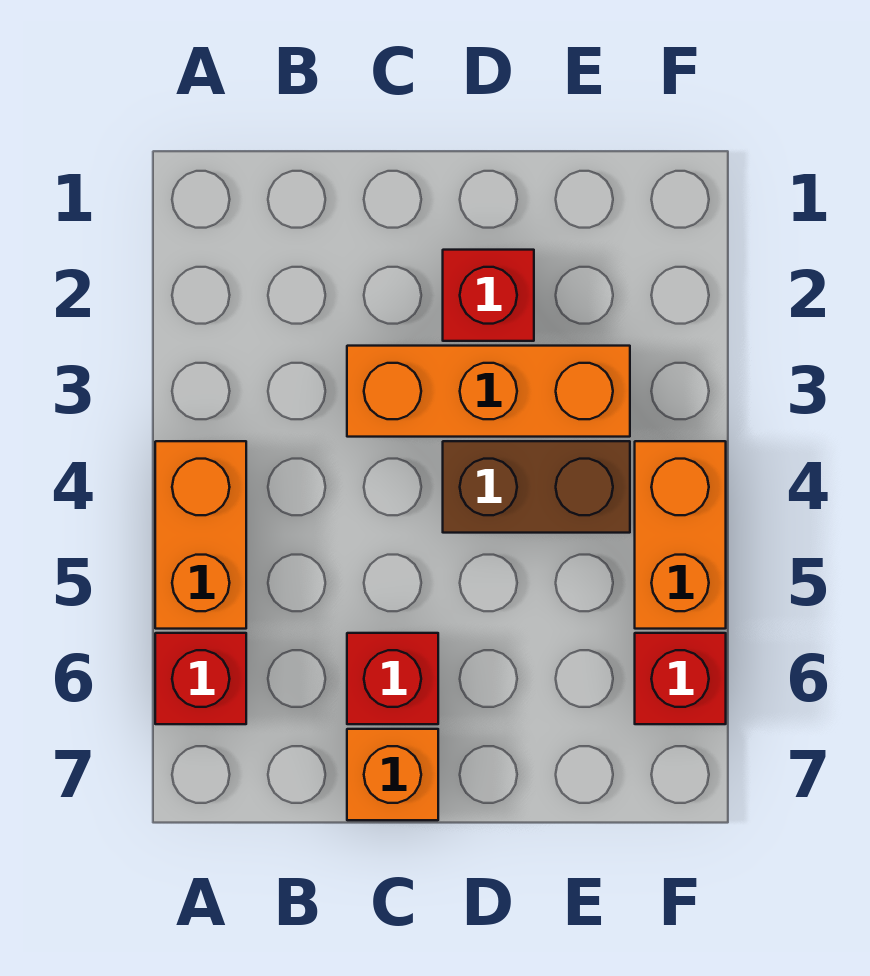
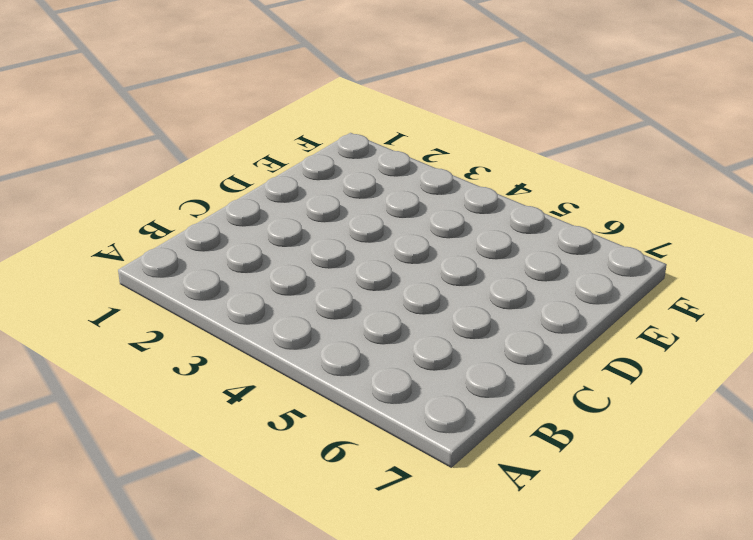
none -> orange 1x2 brick [155,441,246,629]
none -> red 1x1 brick [155,633,246,724]

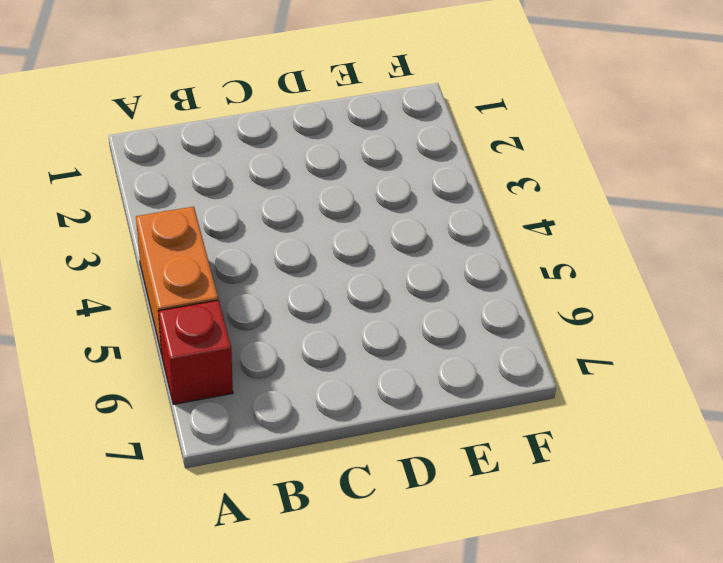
none -> orange 1x3 brick [347,346,630,437]
none -> red 1x1 brick [347,633,438,724]

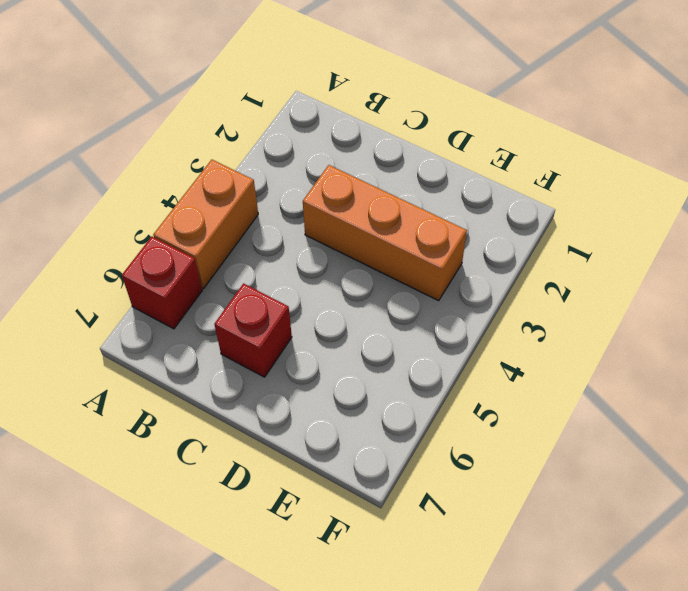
none -> orange 1x1 brick [347,729,438,820]
none -> red 1x1 brick [443,250,534,341]

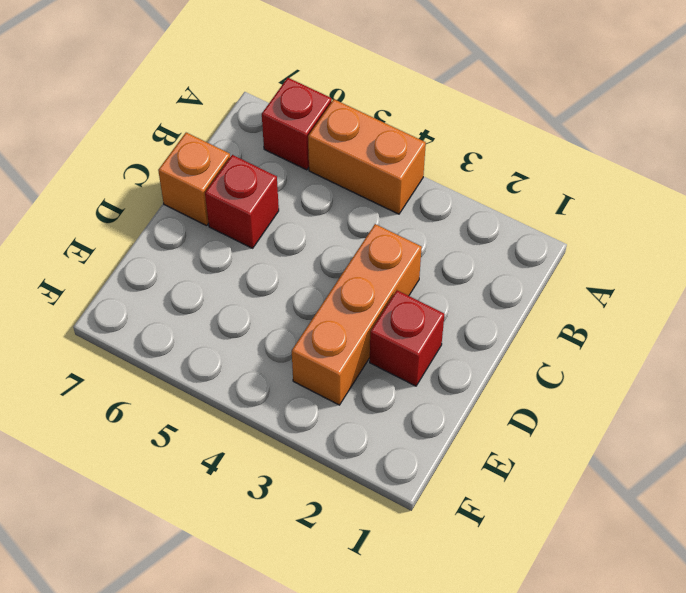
none -> brown 1x2 brick [443,441,630,533]
none -> orange 1x2 brick [635,441,726,629]

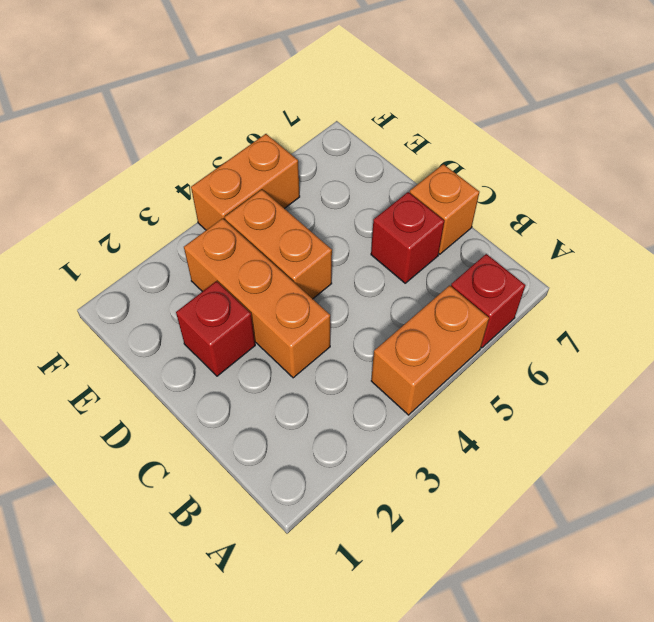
orange 1x2 brick [225,190,332,299] -> brown 1x2 brick [443,441,630,533]
none -> red 1x1 brick [635,633,726,724]

